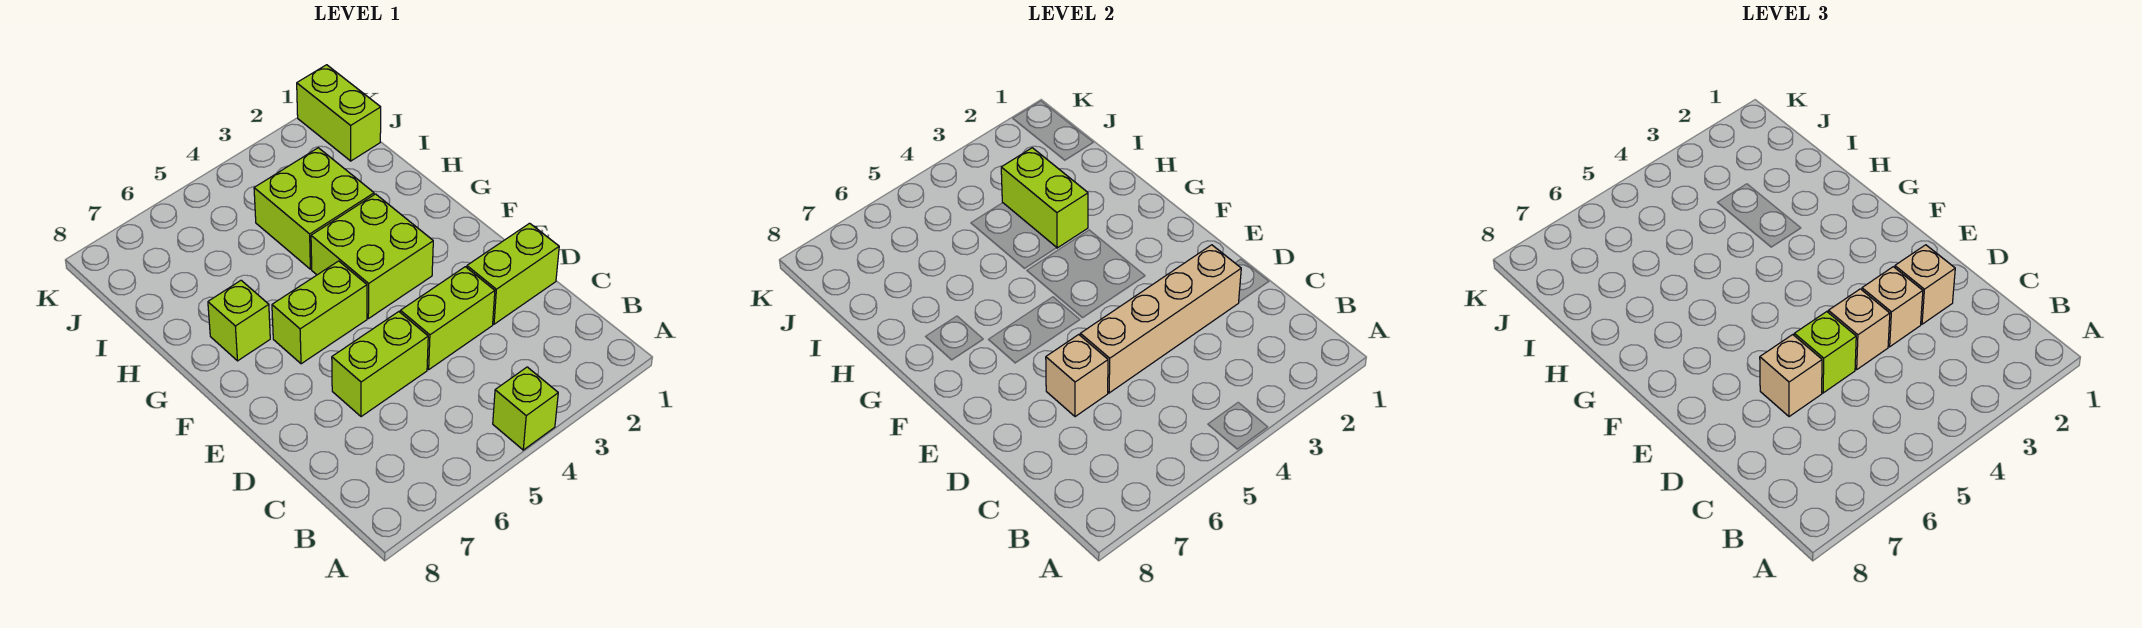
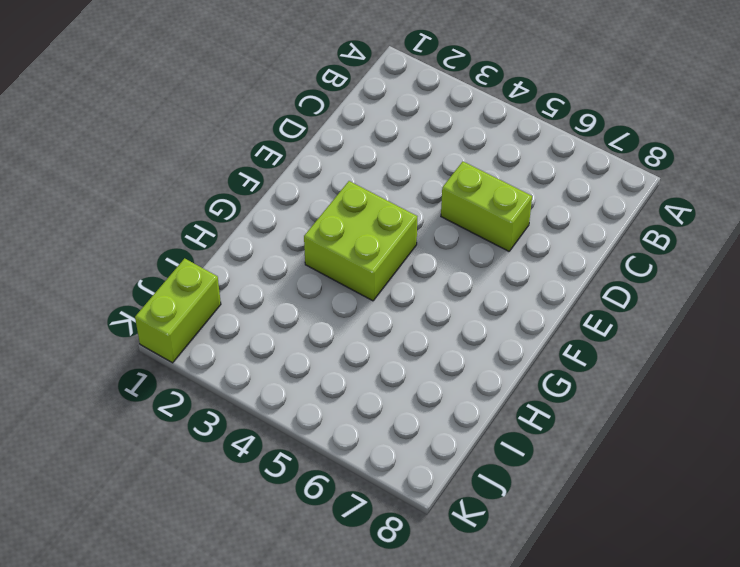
none -> lime 1x1 brick [493,367,558,450]
none -> lime 1x2 brick [467,223,559,324]
none -> lime 1x2 brick [400,267,495,369]

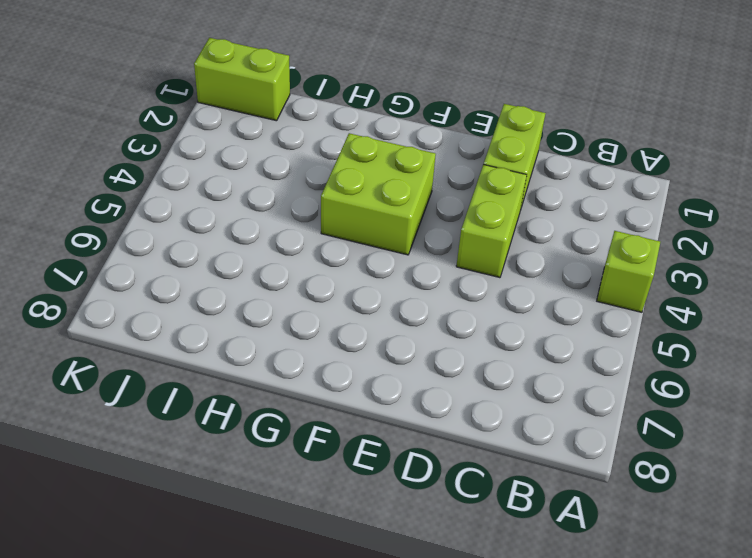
none -> lime 1x2 brick [332,312,428,417]
none -> lime 1x2 brick [272,261,367,364]
none -> lime 1x1 brick [208,280,270,361]

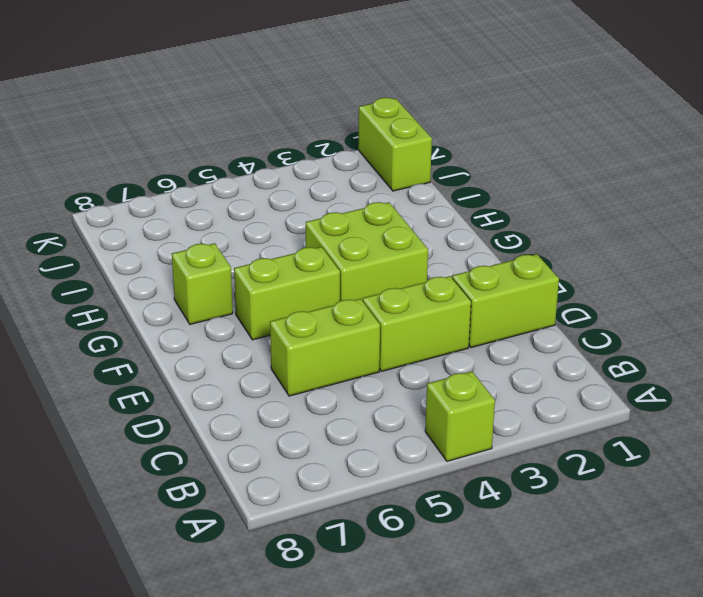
none -> lime 2x2 brick [254,148,374,269]
none -> tan 1x4 brick [1080,245,1241,393]
none -> tan 1x1 brick [1046,335,1108,417]

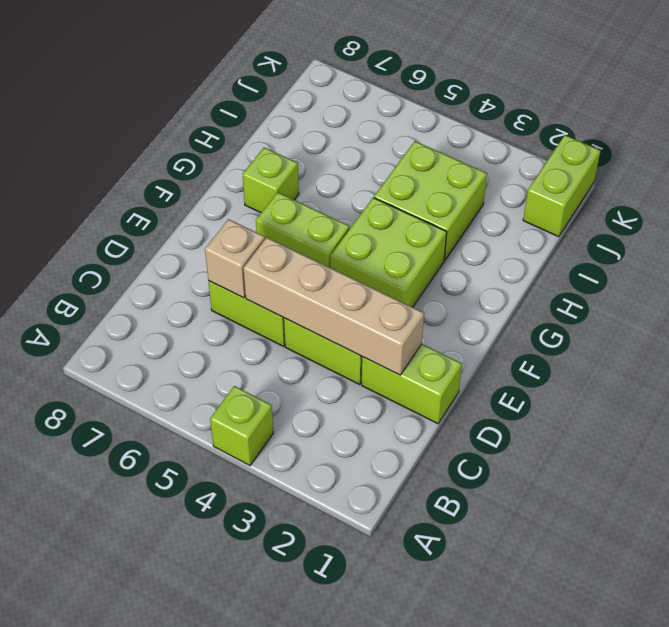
none -> lime 1x2 brick [1001,148,1088,248]
none -> tan 1x1 brick [1895,245,1955,324]
none -> tan 1x1 brick [1862,267,1923,347]

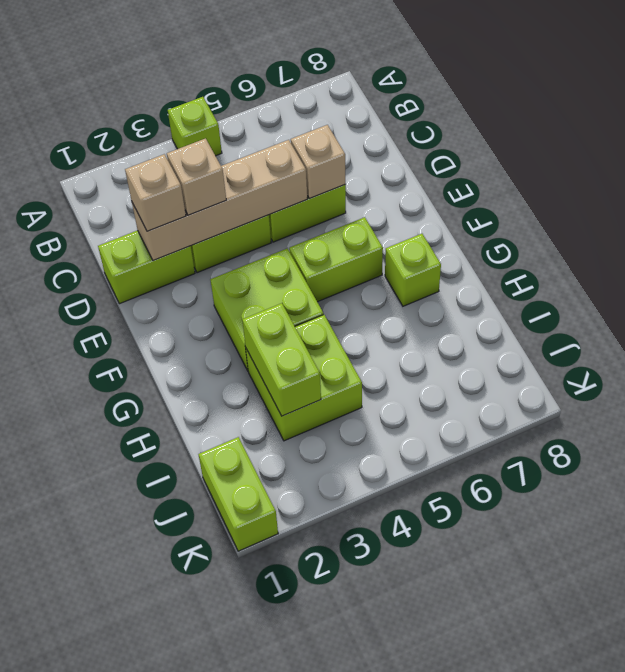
none -> tan 1x1 brick [1828,289,1890,370]
none -> lime 1x1 brick [1794,312,1856,393]
none -> tan 1x1 brick [1760,335,1822,417]

